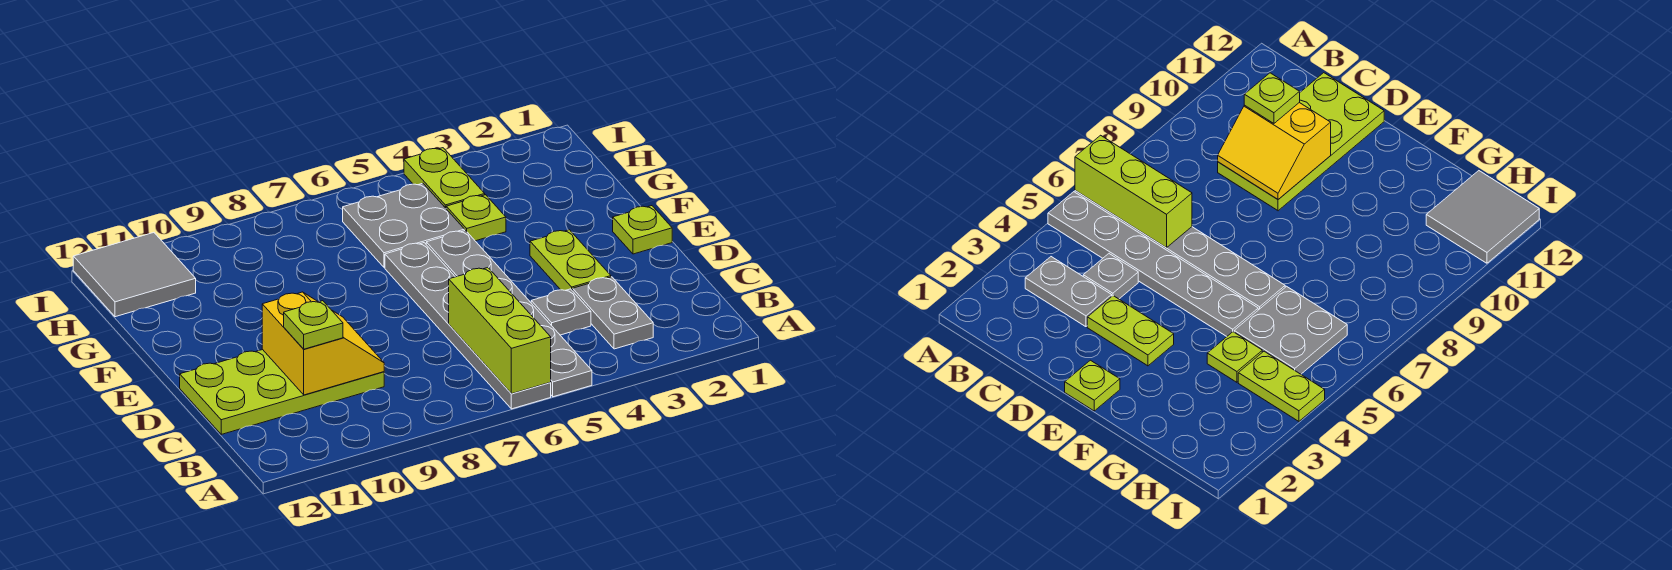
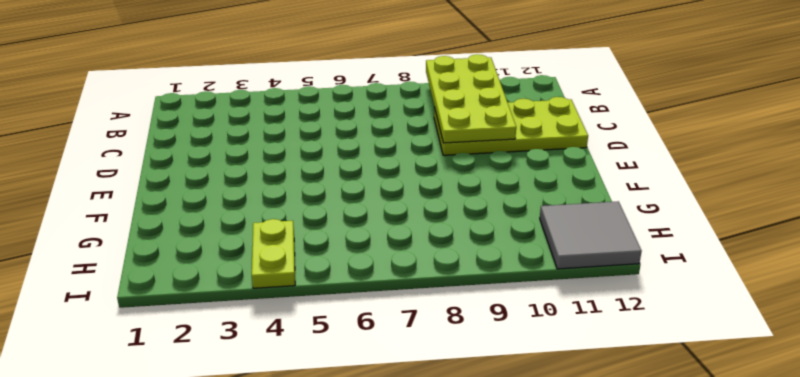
lime 2x4 plate [426,54,516,143] -> yellow 2x2 slope [262,292,384,395]
none -> grey 1x6 plate [426,230,592,397]
none -> grey 1x6 plate [385,243,551,409]
none -> grey 1x2 plate [573,277,653,349]

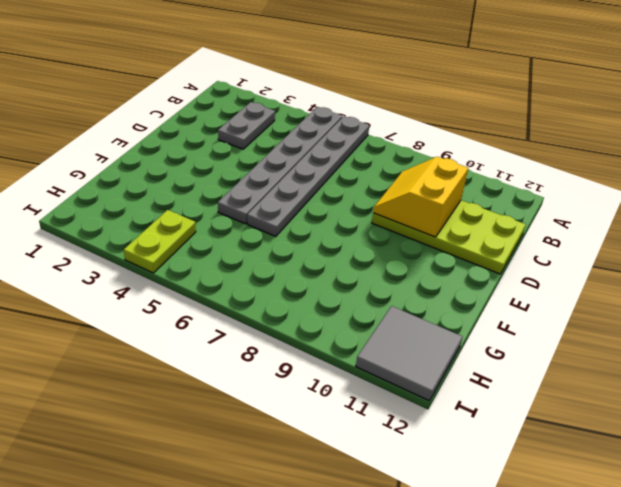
none -> grey 1x1 plate [531,289,591,335]
none -> lime 1x2 plate [530,230,611,291]
none -> lime 1x1 plate [613,206,672,254]

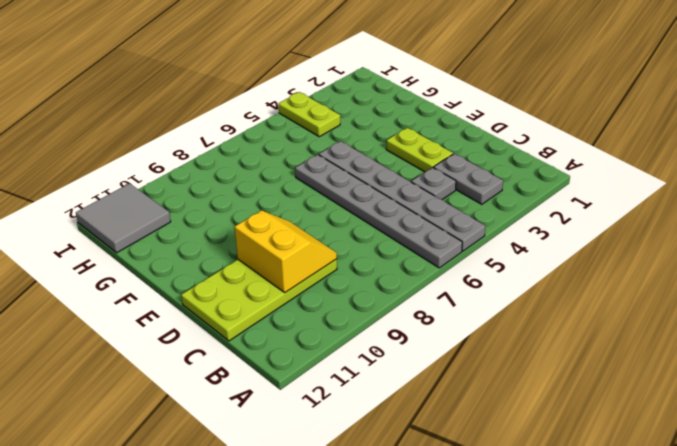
none -> lime 1x1 plate [613,206,672,254]
none -> lime 1x1 plate [446,195,506,241]
none -> grey 2x2 plate [343,183,465,268]

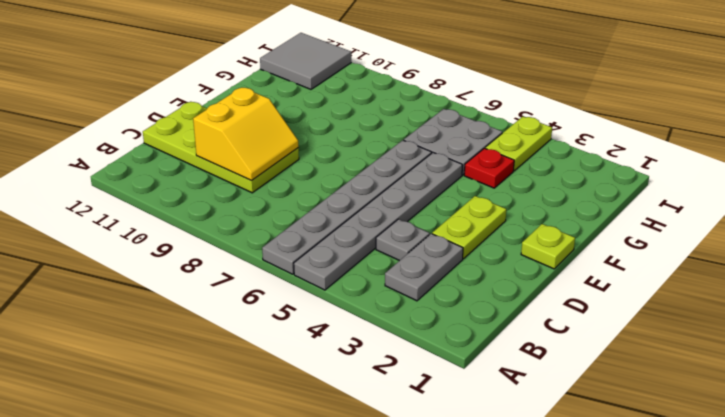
red 1x1 plate [464,148,514,188] -> lime 1x1 plate [446,195,506,241]
none -> lime 1x3 brick [449,268,551,394]
none -> lime 1x1 plate [284,301,343,349]

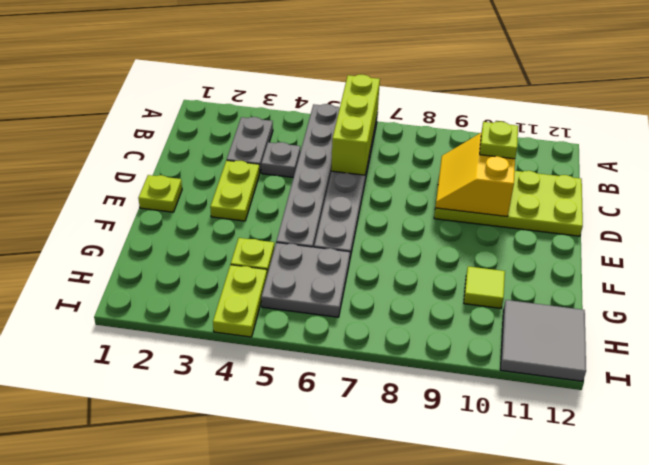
lime 1x1 tile [464,266,505,308] -> none

